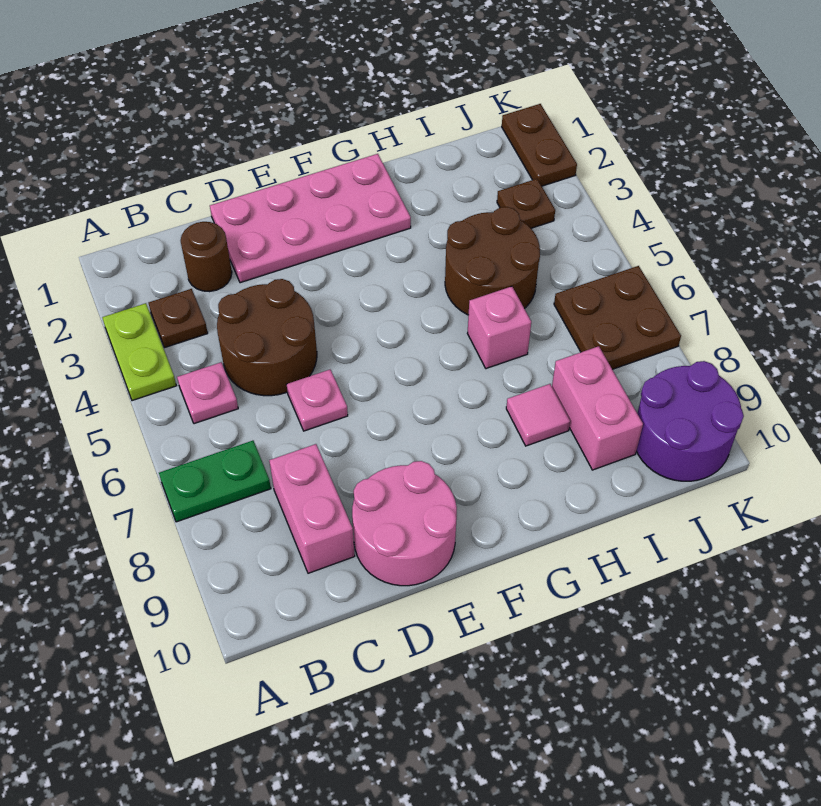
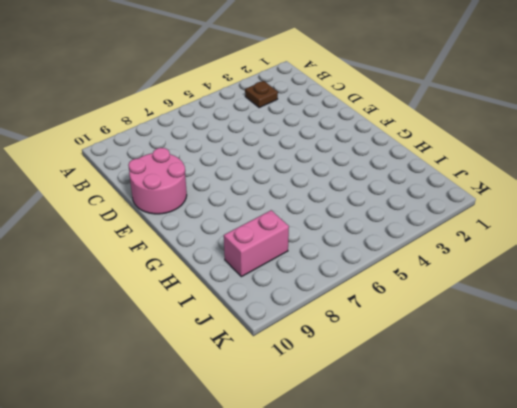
none -> lime 1x2 plate [102,303,176,401]
none -> green 1x2 plate [159,441,271,522]
none -> pink 1x1 plate [177,362,238,424]

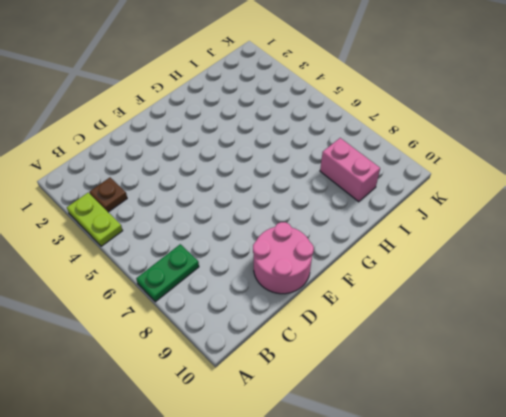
none -> pink 1x1 plate [177,362,238,424]
none -> brown 1x1 round brick [181,222,232,292]
none -> brown 2x2 round brick [217,279,317,396]

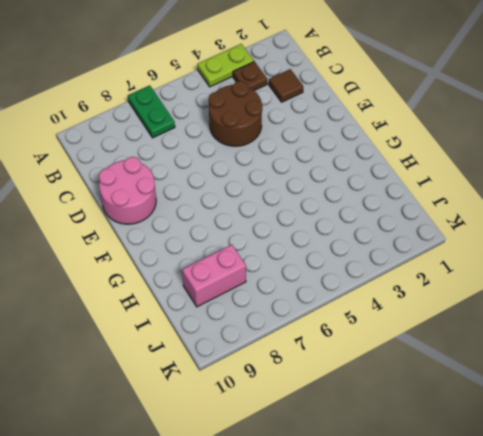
brown 1x1 tile [269,69,303,102] -> brown 1x1 round brick [181,222,232,292]
none -> pink 1x1 plate [177,362,238,424]
none -> pink 1x2 brick [269,444,355,573]
none -> pink 2x4 plate [210,154,411,283]

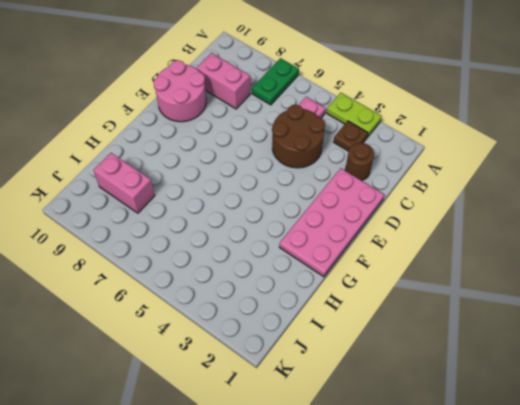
none -> pink 1x1 plate [286,370,348,431]
none -> brown 2x2 round brick [445,207,540,315]
none -> pink 1x1 brick [467,286,531,369]

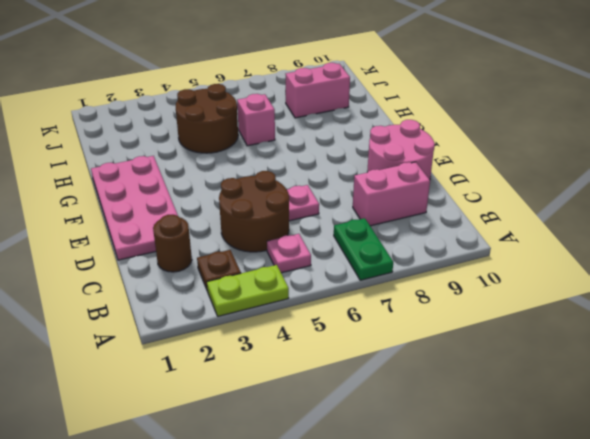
none -> pink 1x1 tile [506,384,570,446]
none -> brown 1x1 plate [497,179,555,228]
none -> brown 2x2 plate [554,266,681,369]

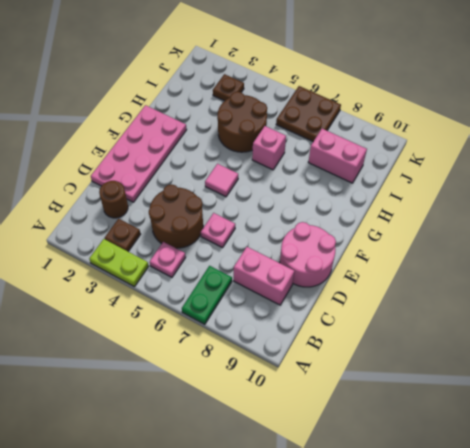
pink 1x1 tile [205,164,238,197] -> pink 1x1 tile moved to [506,384,570,446]
none -> purple 2x2 round brick [636,361,744,481]
none -> brown 1x2 plate [502,104,577,186]

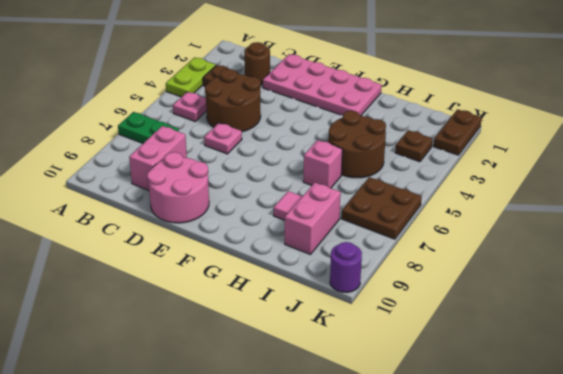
purple 1x1 round brick [330,242,362,292] -> purple 2x2 round brick [636,361,744,481]

